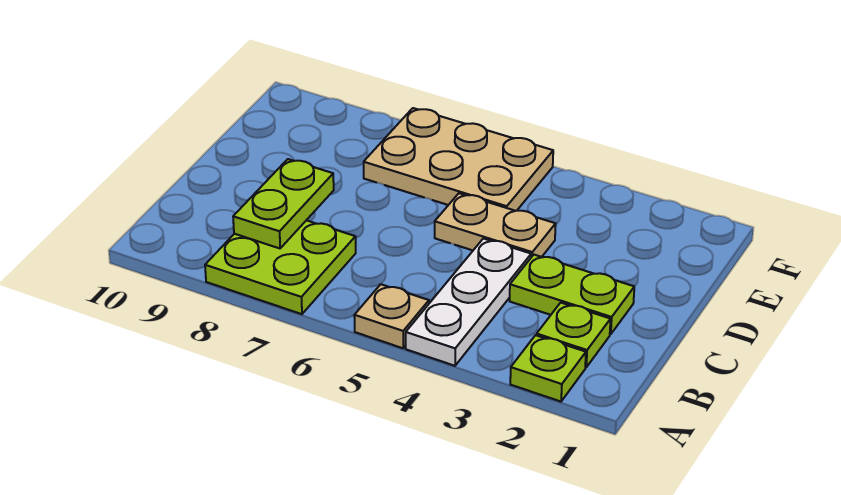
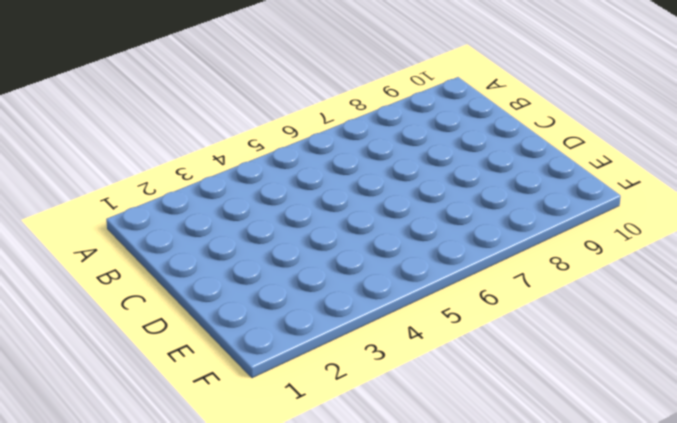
none -> lime 1x1 plate [510,335,586,402]
none -> white 1x3 plate [406,239,531,366]

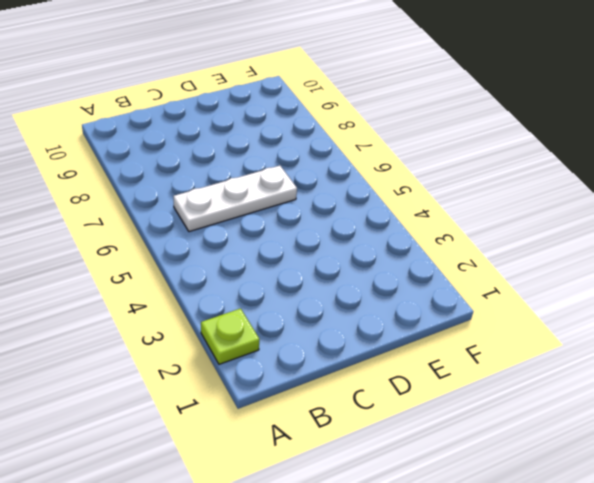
white 1x3 plate [174,166,297,232] -> white 1x3 plate moved to [406,239,531,366]
none -> tan 1x1 plate [354,284,429,348]
none -> lime 2x2 plate [205,220,356,314]

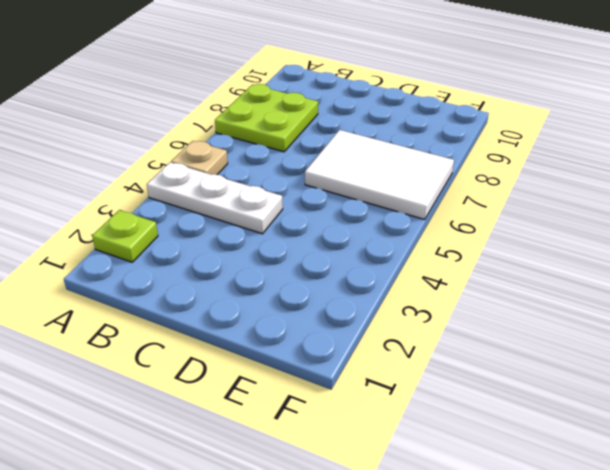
white 2x3 tile [305,130,454,220] -> tan 2x3 plate [364,108,553,211]
none -> lime 1x1 plate [537,303,611,367]
none -> lime 1x2 plate [510,255,634,334]

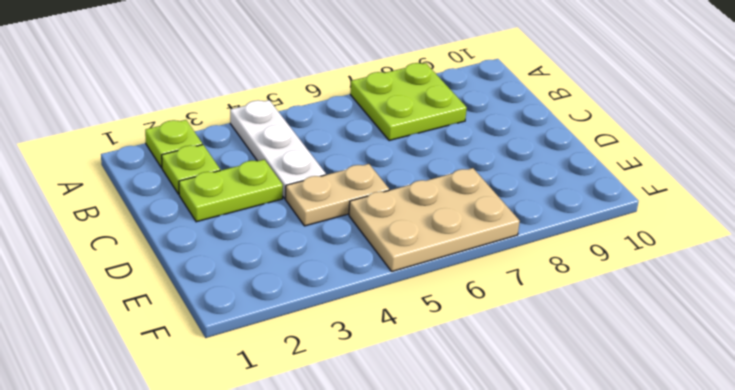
none -> tan 1x1 plate [354,284,429,348]
none -> lime 1x2 plate [233,159,334,248]

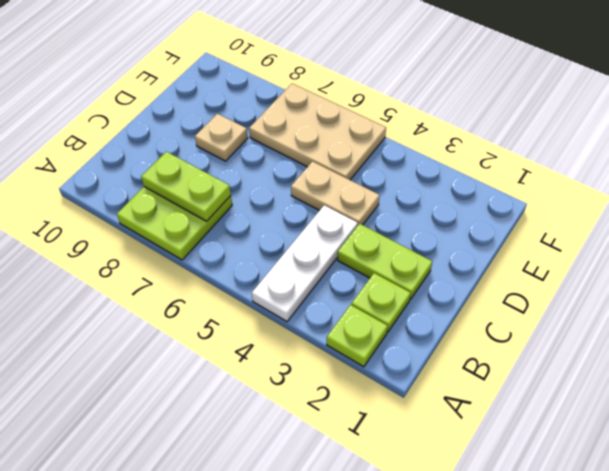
lime 1x2 plate [141,152,231,221] -> lime 1x2 plate turned to [233,159,334,248]
tan 1x1 plate [195,114,248,161] -> tan 1x1 plate moved to [354,284,429,348]

